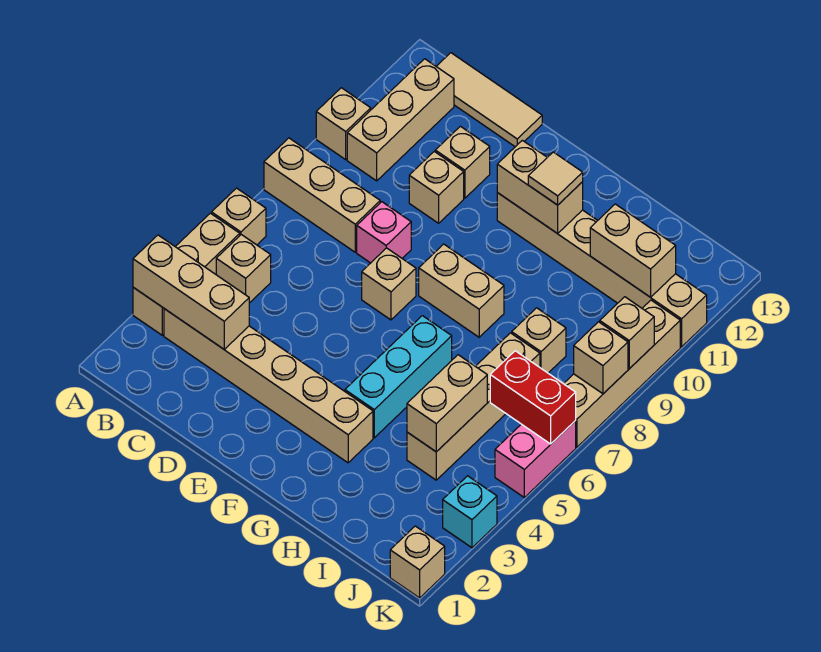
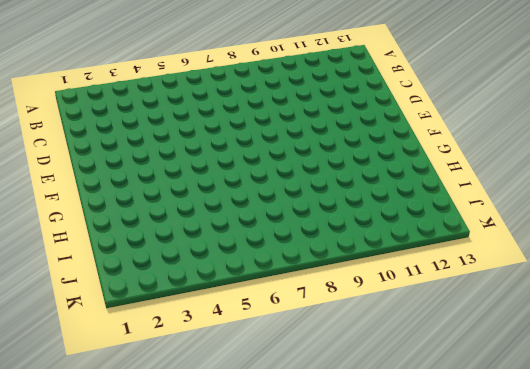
none -> tan 1x3 brick [133,213,240,335]
none -> tan 1x1 brick [212,188,266,245]
none -> tan 1x3 brick [264,138,380,252]

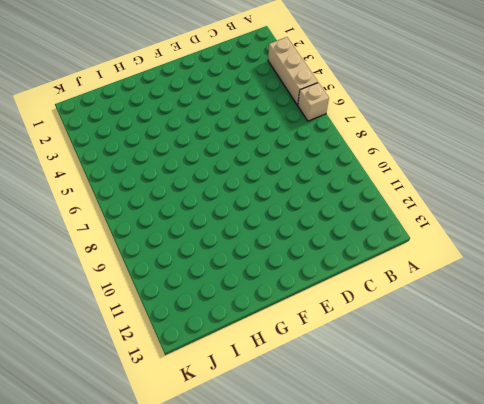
none -> tan 1x3 brick [264,138,380,252]
none -> tan 1x1 brick [316,88,371,160]
none -> tan 1x6 brick [164,309,373,463]

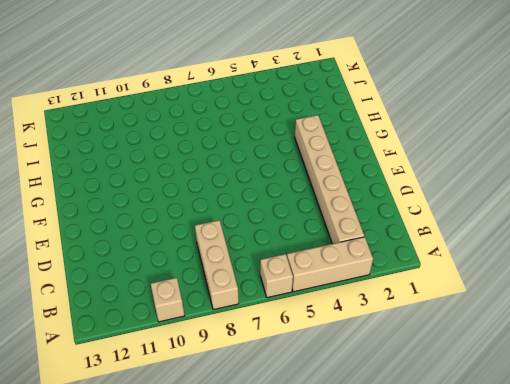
none -> tan 1x1 brick [216,235,271,303]
none -> tan 1x3 brick [347,59,454,181]
none -> tan 1x3 tile [436,53,542,147]

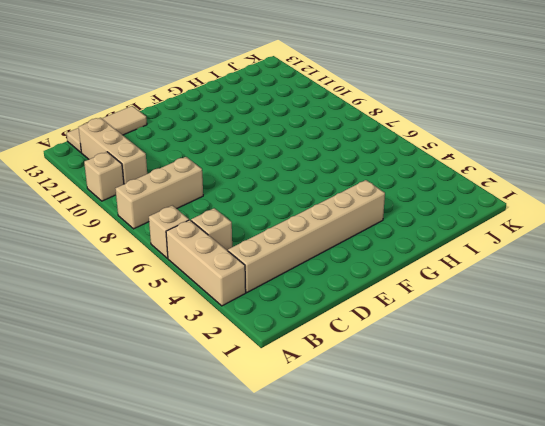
none -> pink 1x1 brick [357,202,411,263]
none -> tan 1x1 brick [409,152,464,223]
none -> tan 1x1 brick [435,126,490,198]

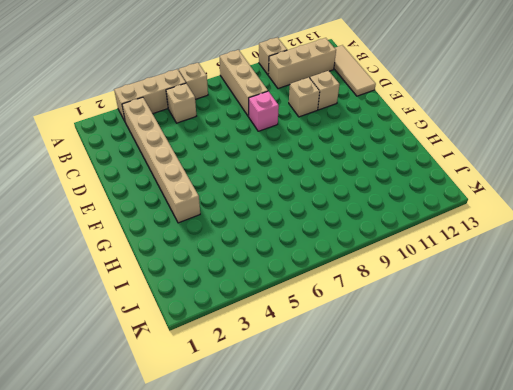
none -> tan 1x1 brick [362,248,416,320]
none -> tan 1x2 brick [419,244,504,337]
none -> tan 1x6 brick [497,193,707,347]

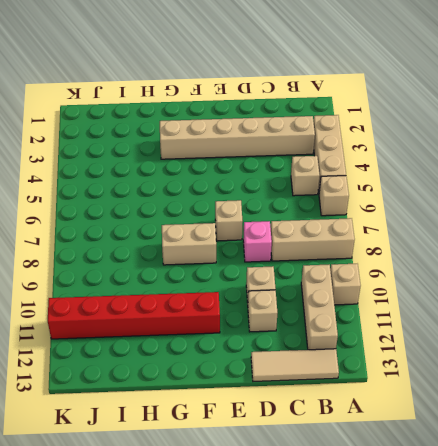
red 1x6 brick [48,292,220,339] -> tan 1x6 brick [497,193,707,347]
none -> cyan 1x3 brick [345,316,452,438]
none -> tan 1x4 brick [407,333,540,480]
none -> tan 1x1 brick [512,308,566,373]

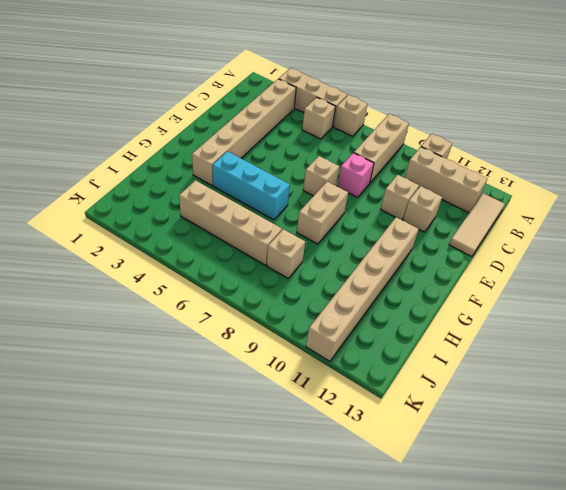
none -> tan 1x1 brick [390,526,445,598]
none -> cyan 1x1 brick [443,476,497,548]
none -> pink 1x2 brick [495,421,576,497]

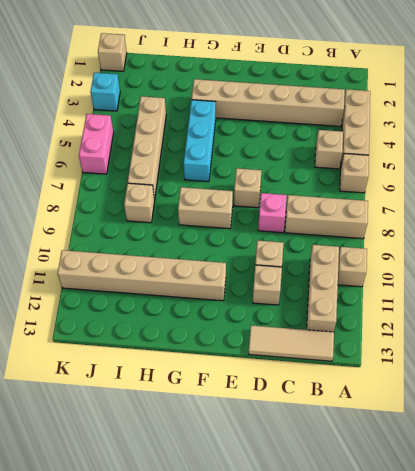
none -> tan 1x4 brick [564,300,680,447]
none -> tan 1x3 brick [133,235,249,349]
none -> tan 1x2 brick [497,140,583,234]

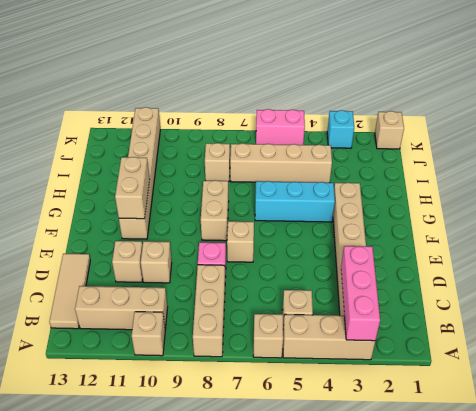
pink 1x3 brick [341,246,380,341] -> tan 1x3 brick [133,235,249,349]
none -> tan 1x4 brick [564,300,680,447]
none -> tan 1x2 brick [407,355,487,452]
none -> tan 1x2 brick [590,204,676,297]

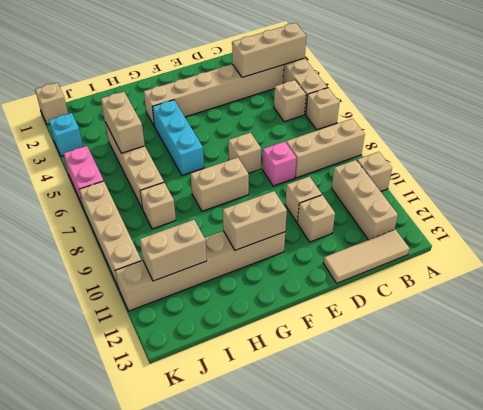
none -> red 1x2 brick [490,351,576,444]
none -> tan 1x1 brick [574,322,628,394]
none -> tan 1x1 brick [600,297,654,369]

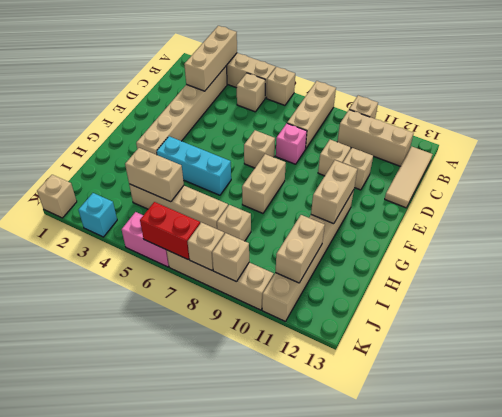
red 1x2 brick [140,202,200,260] -> red 1x2 brick turned to [490,351,576,444]
none -> tan 1x1 tile [528,152,583,205]

